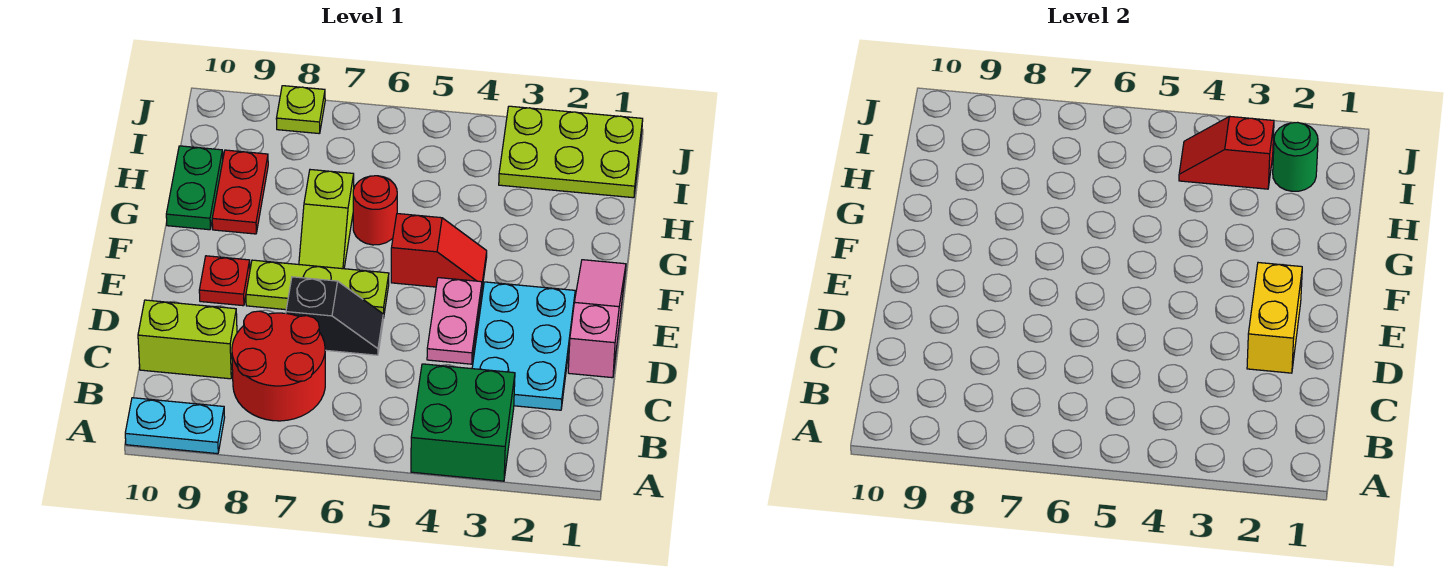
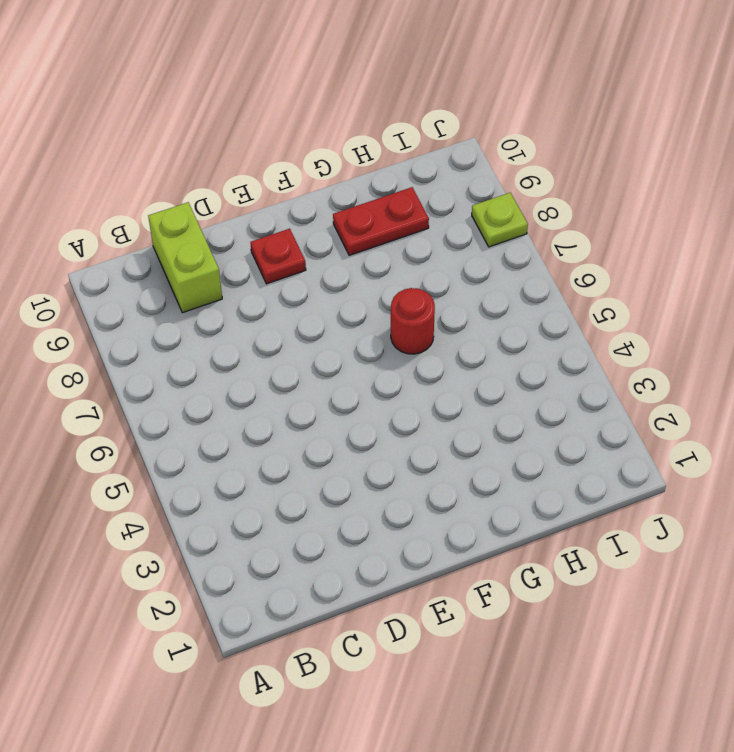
none -> green 2x2 brick [411,364,515,481]
none -> cyan 1x2 plate [125,398,225,454]
none -> red 2x2 round brick [232,311,325,421]

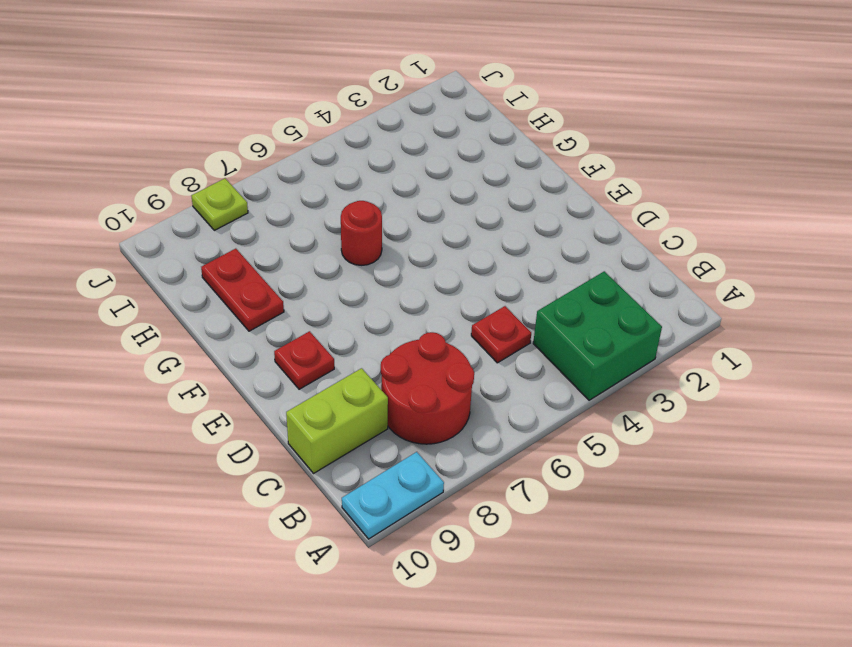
red 1x1 plate [471,306,531,363] -> none
none -> cyan 2x3 plate [472,282,575,410]
none -> pink 1x3 slope [568,260,626,378]
none -> pink 1x2 plate [427,278,482,364]

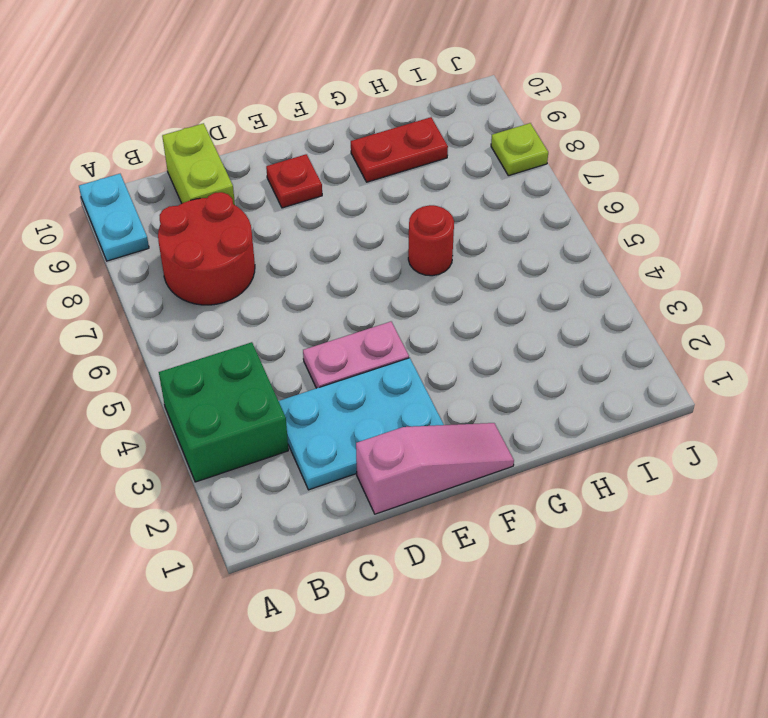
none -> black 1x2 slope [286,277,383,355]
none -> lime 1x3 plate [246,260,389,318]
none -> red 1x2 slope [391,214,487,287]

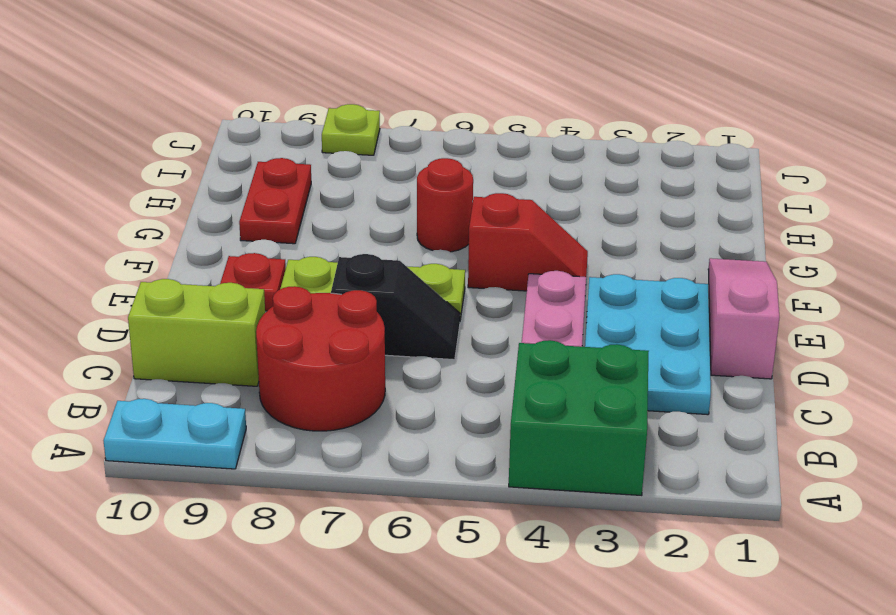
none -> lime 1x2 slope [299,170,354,269]
none -> green 1x2 plate [166,146,223,230]
none -> lime 2x3 plate [499,106,643,198]

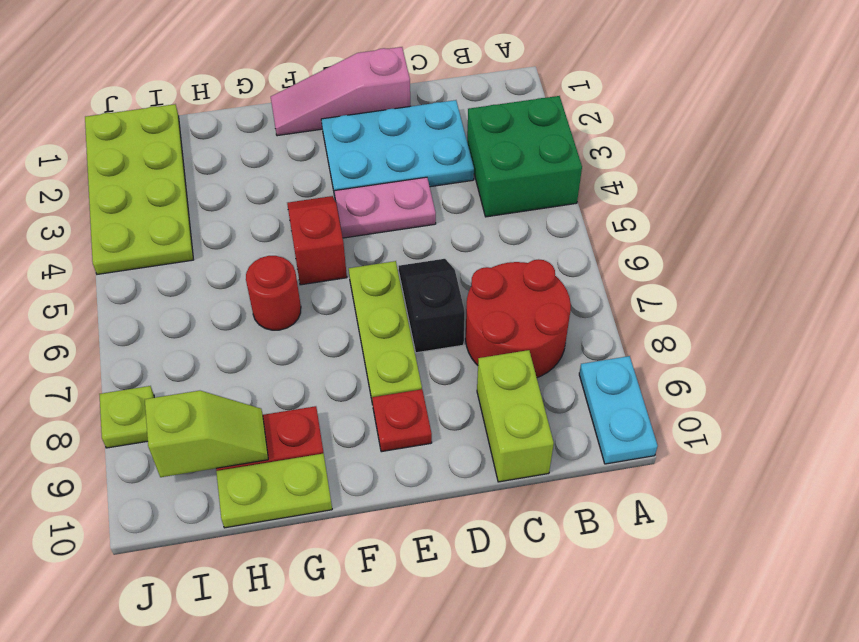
lime 1x2 plate [216,453,332,528] -> green 1x2 plate [166,146,223,230]
lime 1x2 slope [145,391,268,477] -> lime 1x2 slope moved to [299,170,354,269]
lime 2x4 plate [85,104,193,274] -> lime 2x3 plate [499,106,643,198]
none -> yellow 1x2 brick [1247,263,1302,373]
none -> green 1x1 round brick [1273,122,1318,191]
none -> red 1x2 slope [1179,116,1274,189]

